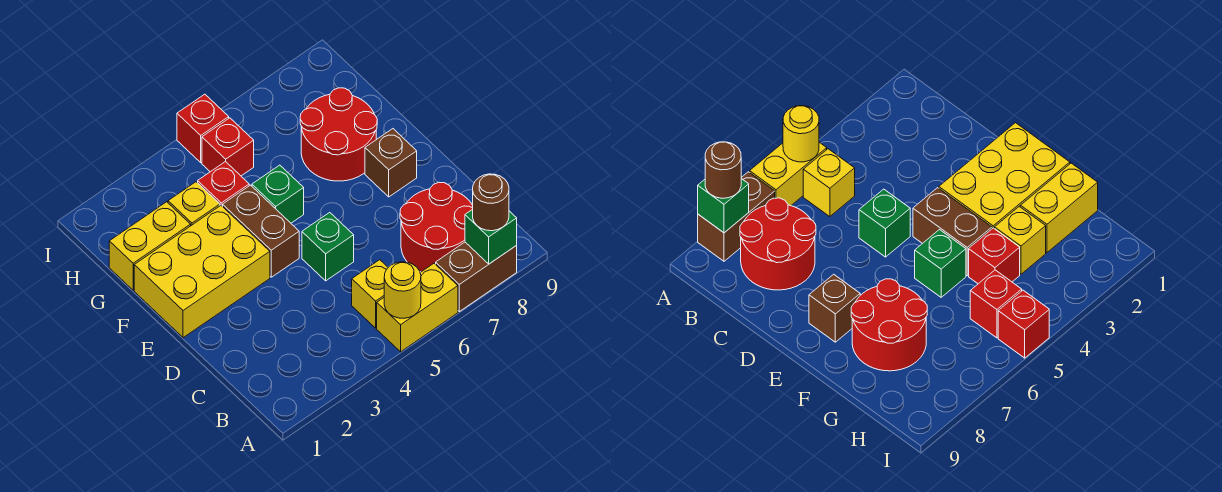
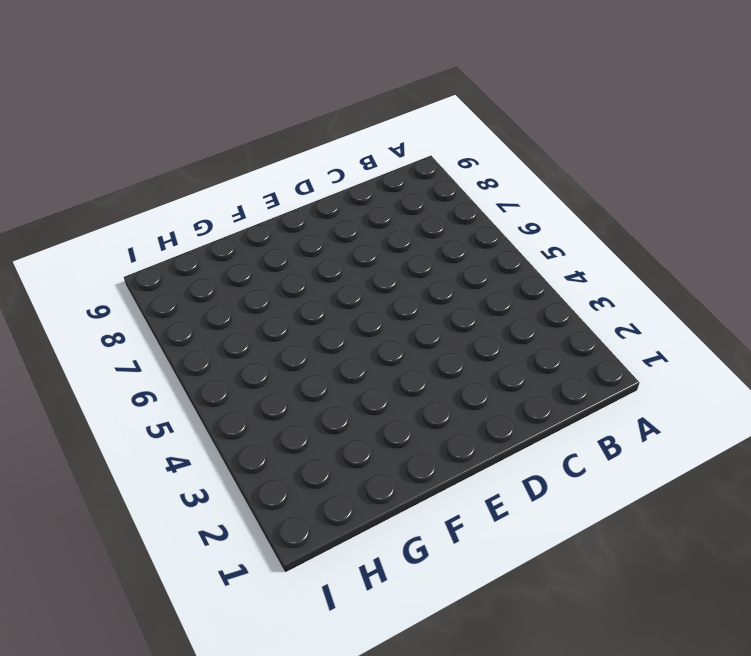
none -> yellow 1x2 brick [377,263,458,352]
none -> brown 1x2 brick [436,242,517,312]
none -> yellow 1x1 brick [352,260,388,328]

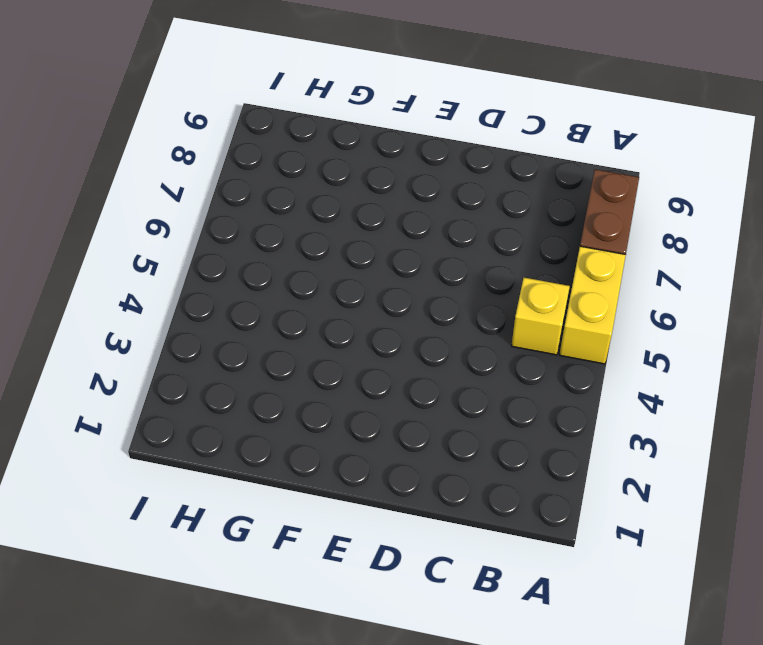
none -> red 2x2 round brick [400,182,473,272]
none -> green 1x1 brick [302,213,354,281]
none -> yellow 2x3 brick [134,206,270,338]

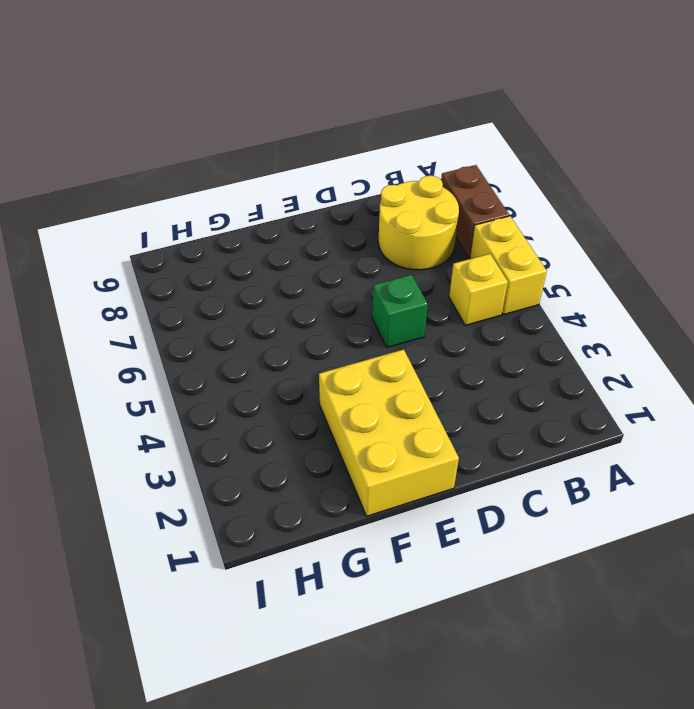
yellow 2x2 round brick [378,176,459,270] -> red 2x2 round brick [400,182,473,272]
none -> brown 1x2 brick [223,185,299,277]
none -> brown 1x1 brick [365,129,417,197]
none -> green 1x1 brick [252,165,304,223]

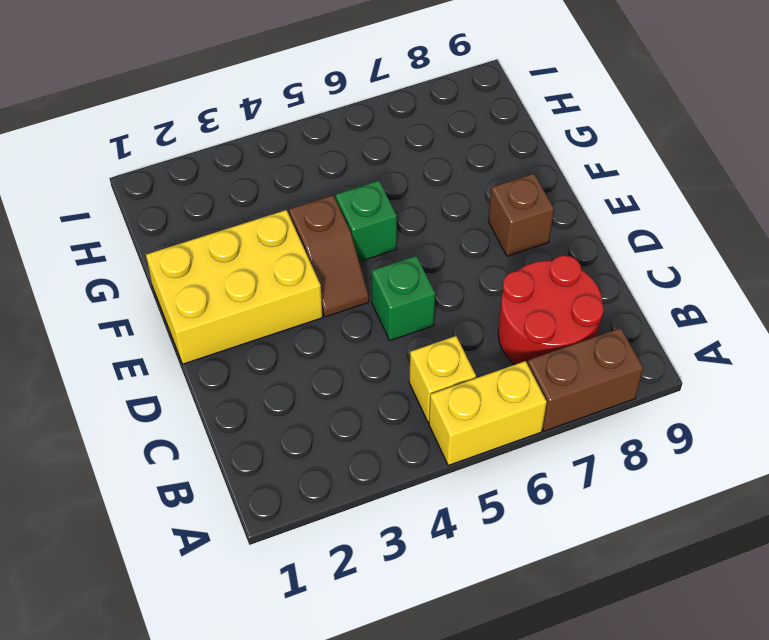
brown 1x2 slope [289,195,369,317] -> brown 1x2 brick [223,185,299,277]
none -> red 2x2 round brick [300,88,377,181]
none -> yellow 1x2 brick [109,202,191,290]
none -> yellow 1x1 brick [168,182,220,225]

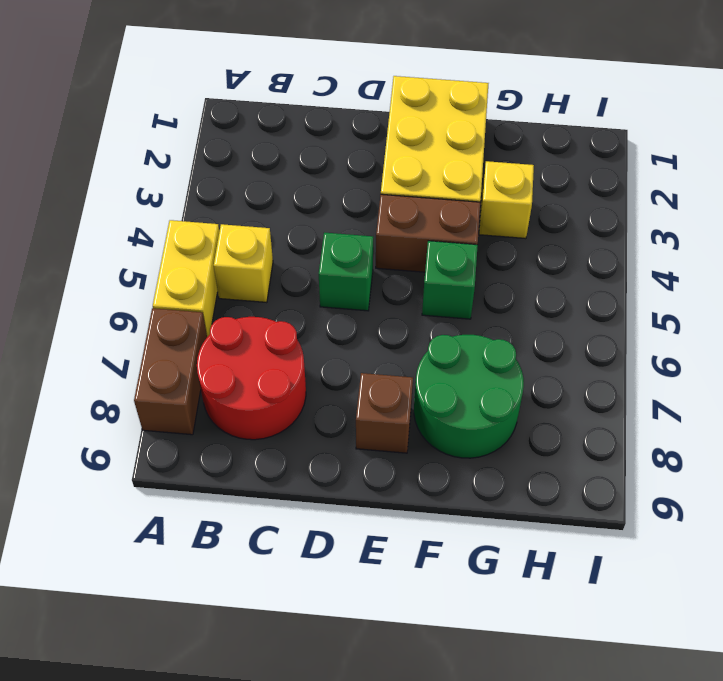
green 2x2 round brick [414,335,524,458] -> red 2x2 round brick [300,88,377,181]
none -> yellow 1x2 brick [109,202,191,290]
none -> red 1x1 brick [198,161,249,206]
none -> red 1x1 brick [202,118,254,176]

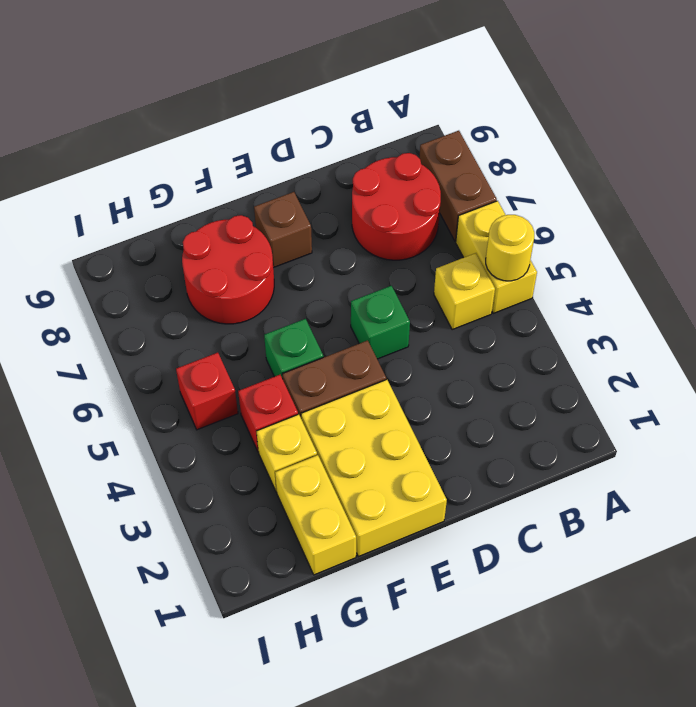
none -> red 1x1 brick [177,94,229,163]
none -> green 1x1 brick [465,209,517,264]
none -> brown 1x1 round brick [473,174,509,231]

